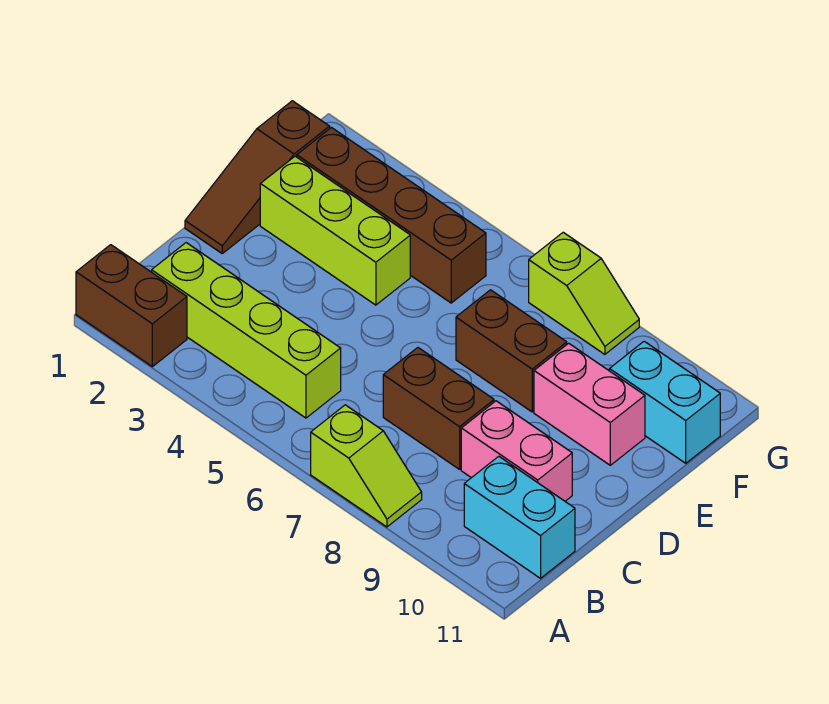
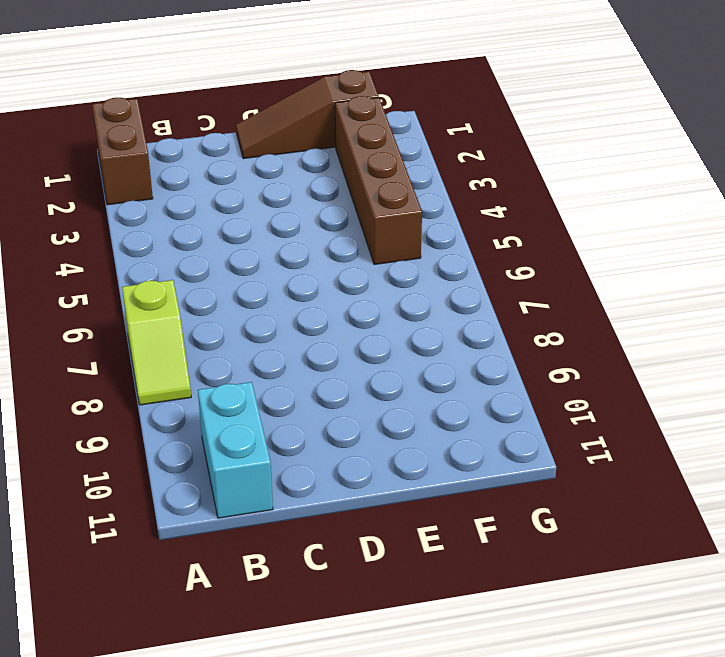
none -> lime 1x4 brick [152,243,341,418]
none -> brown 1x2 brick [383,348,494,469]
none -> pink 1x2 brick [461,401,572,501]

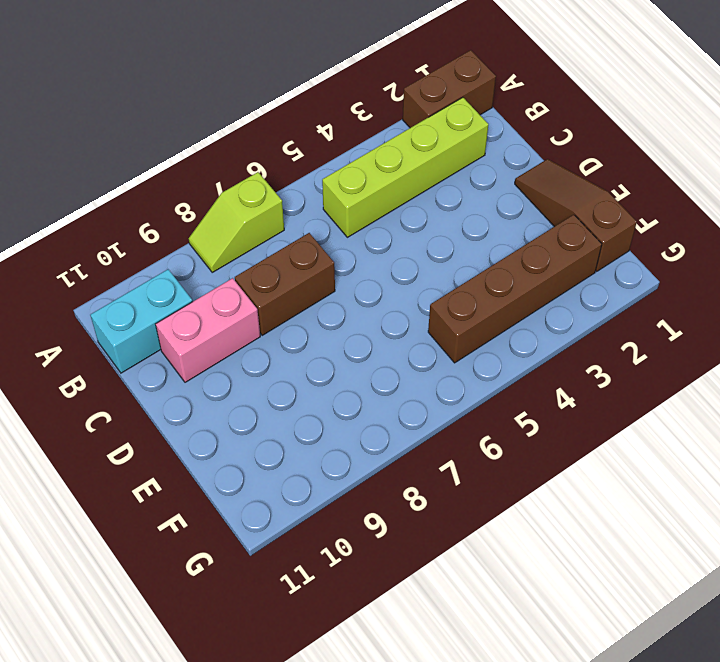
none -> lime 1x3 brick [260,156,410,305]
none -> brown 1x2 brick [456,290,567,412]
none -> pink 1x2 brick [534,343,645,465]

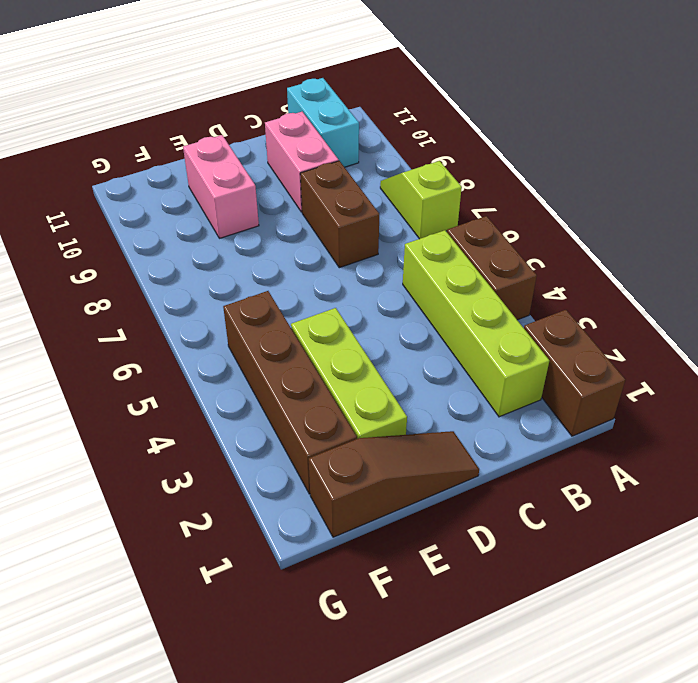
brown 1x2 brick [447,216,537,320] -> brown 1x2 brick moved to [456,290,567,412]
none -> cyan 1x2 brick [609,341,720,463]
none -> lime 1x2 slope [529,232,639,354]

